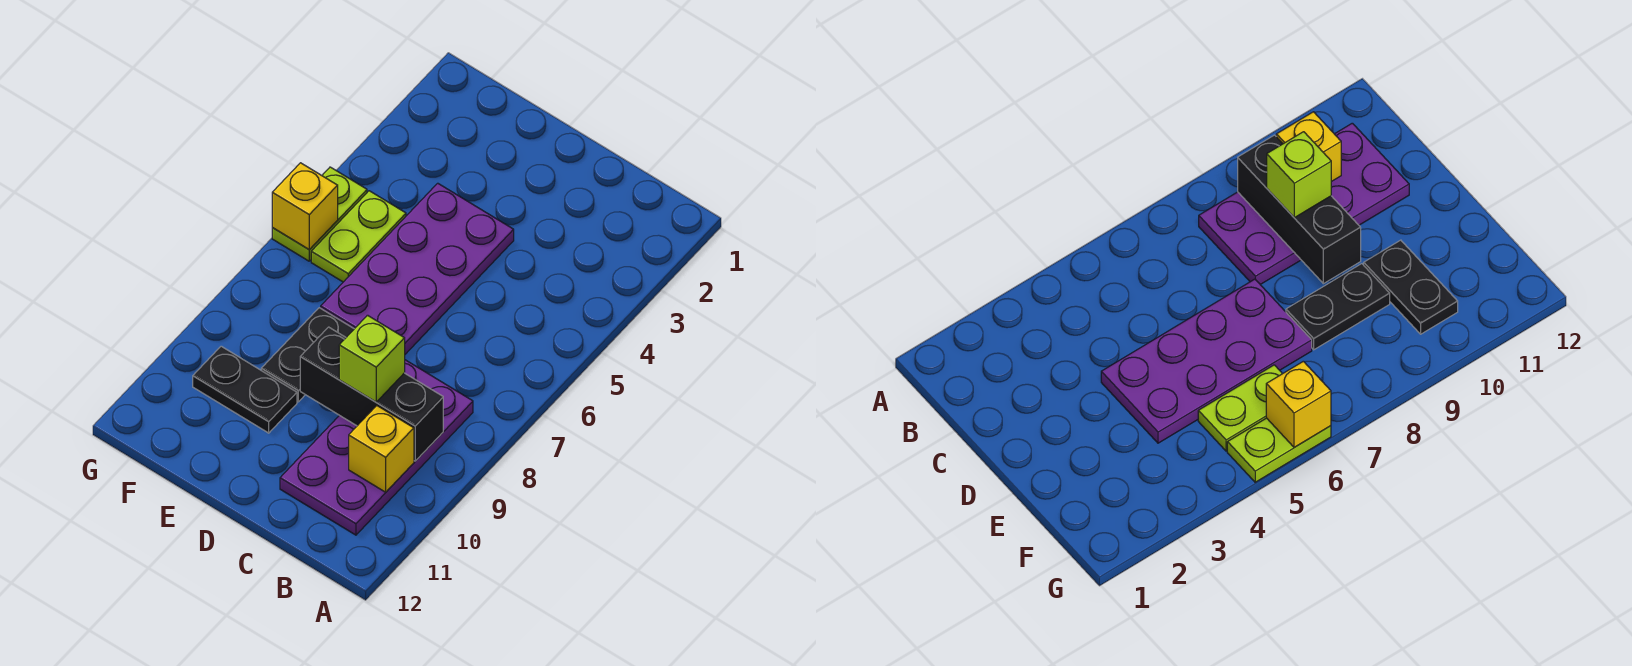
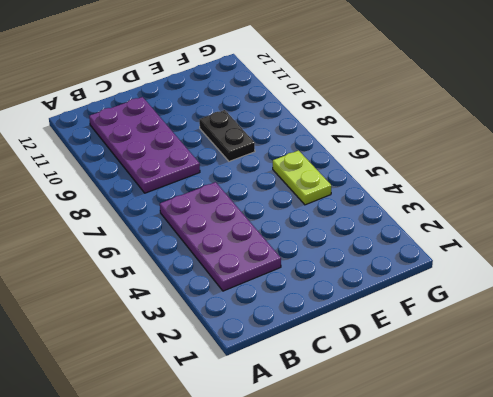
purple 2x4 plate [160,182,281,291] -> purple 2x4 plate moved to [321,183,514,354]
none -> black 1x2 plate [193,346,297,433]
none -> lime 1x2 plate [272,167,367,261]

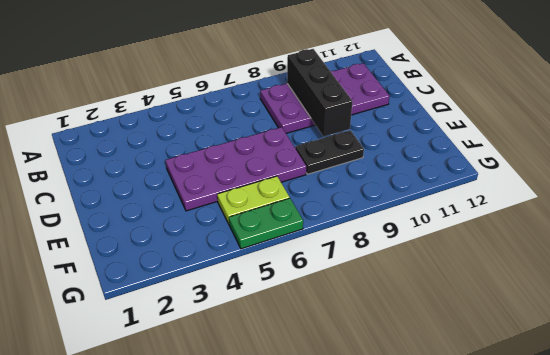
green 1x2 plate [229,198,303,249] -> lime 1x2 plate [272,167,367,261]
none -> black 1x2 plate [193,346,297,433]
none -> yellow 1x1 brick [349,406,414,492]

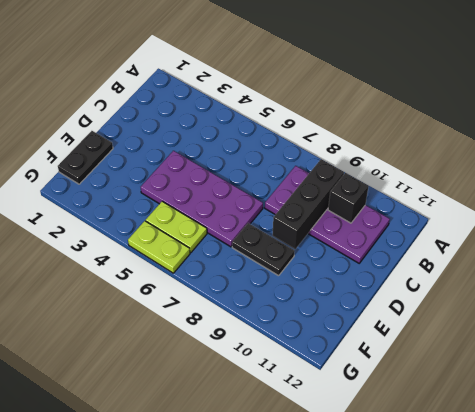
black 1x1 brick [328,173,369,223] -> yellow 1x1 brick [349,406,414,492]
black 1x2 plate [58,131,113,184] -> black 1x2 plate moved to [193,346,297,433]
none -> yellow 1x1 brick [272,163,338,250]
none -> lime 1x1 brick [339,315,405,402]

